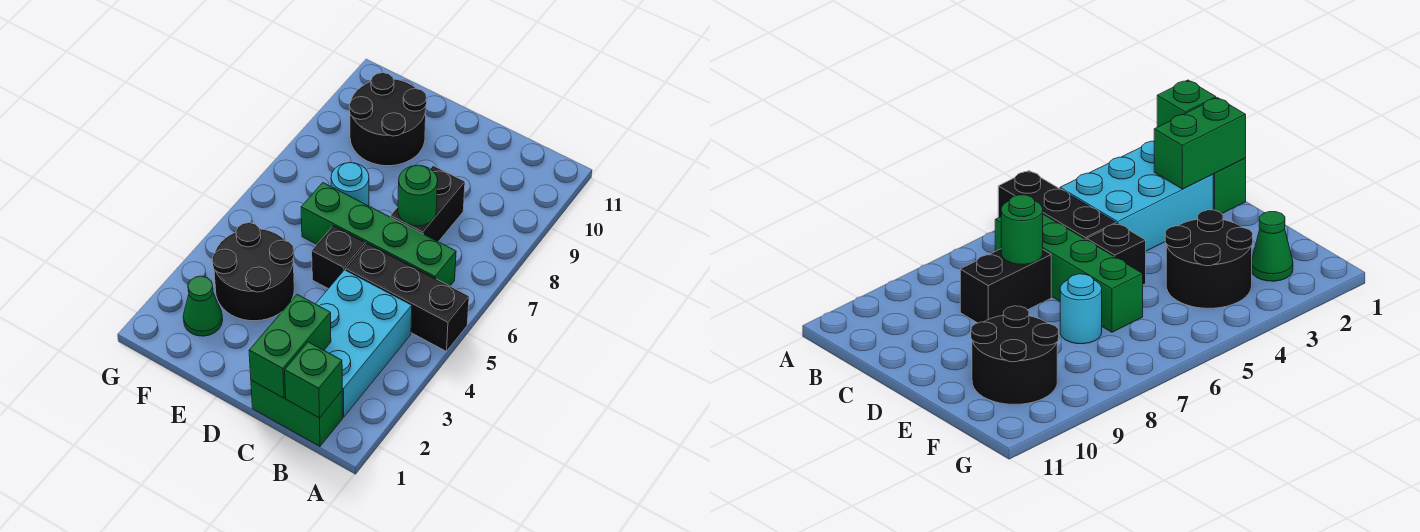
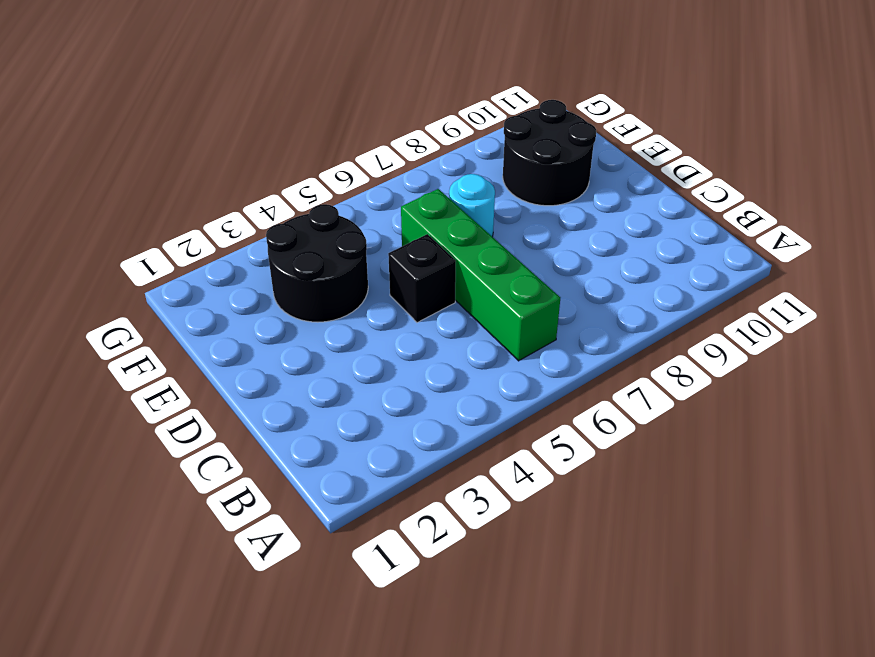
none -> black 1x3 brick [346,243,469,351]
none -> green 1x2 brick [251,380,343,446]
none -> cyan 2x3 brick [316,270,412,417]

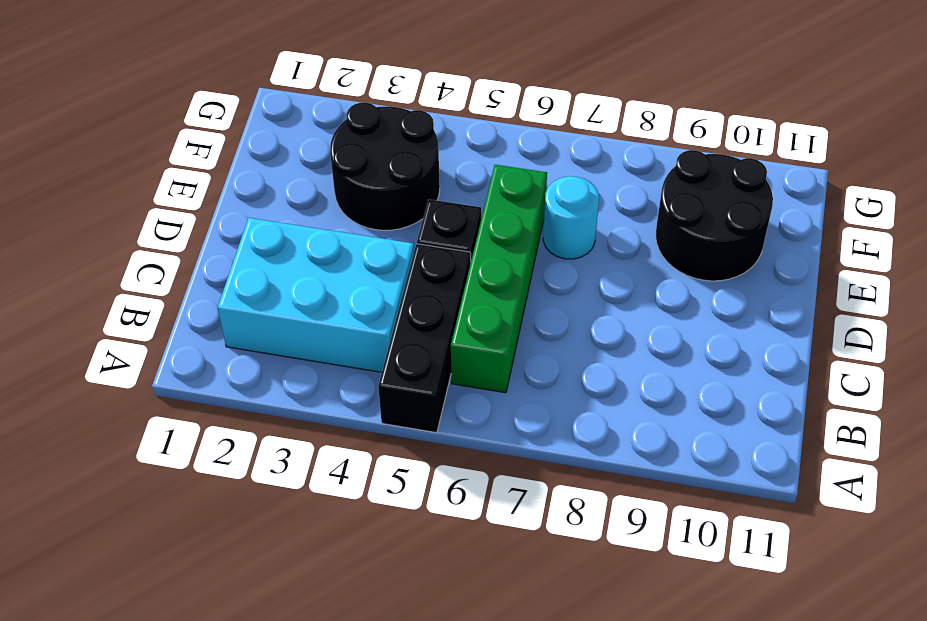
none -> green 1x2 brick [251,380,343,446]
none -> black 1x2 brick [391,166,465,242]
none -> green 1x1 cone [183,276,223,336]

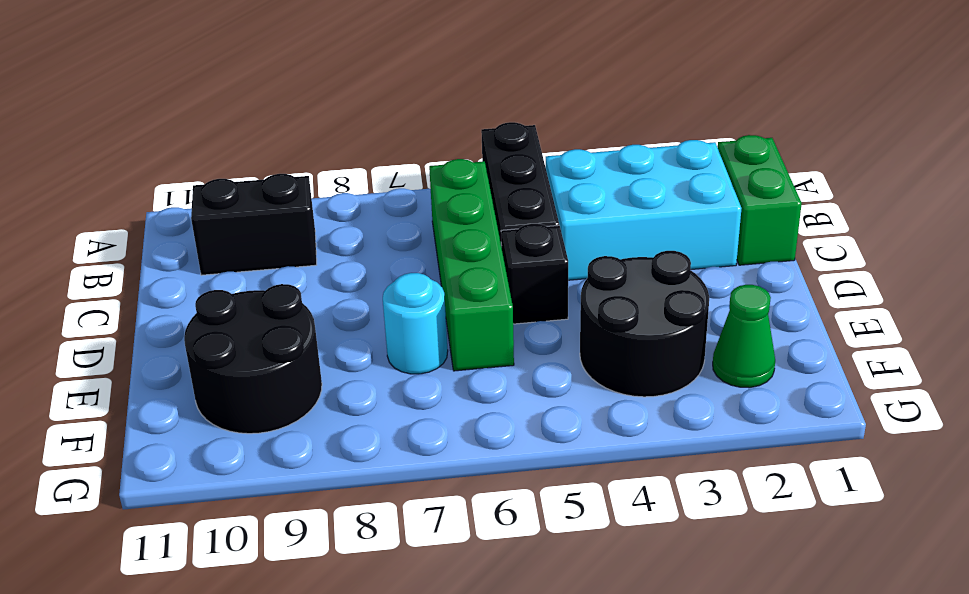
black 1x2 brick [191,174,317,275] -> black 1x2 brick moved to [391,166,465,242]
none -> green 1x1 brick [285,342,342,418]
none -> green 1x2 brick [249,295,331,398]
none -> green 1x1 round brick [398,165,438,226]

